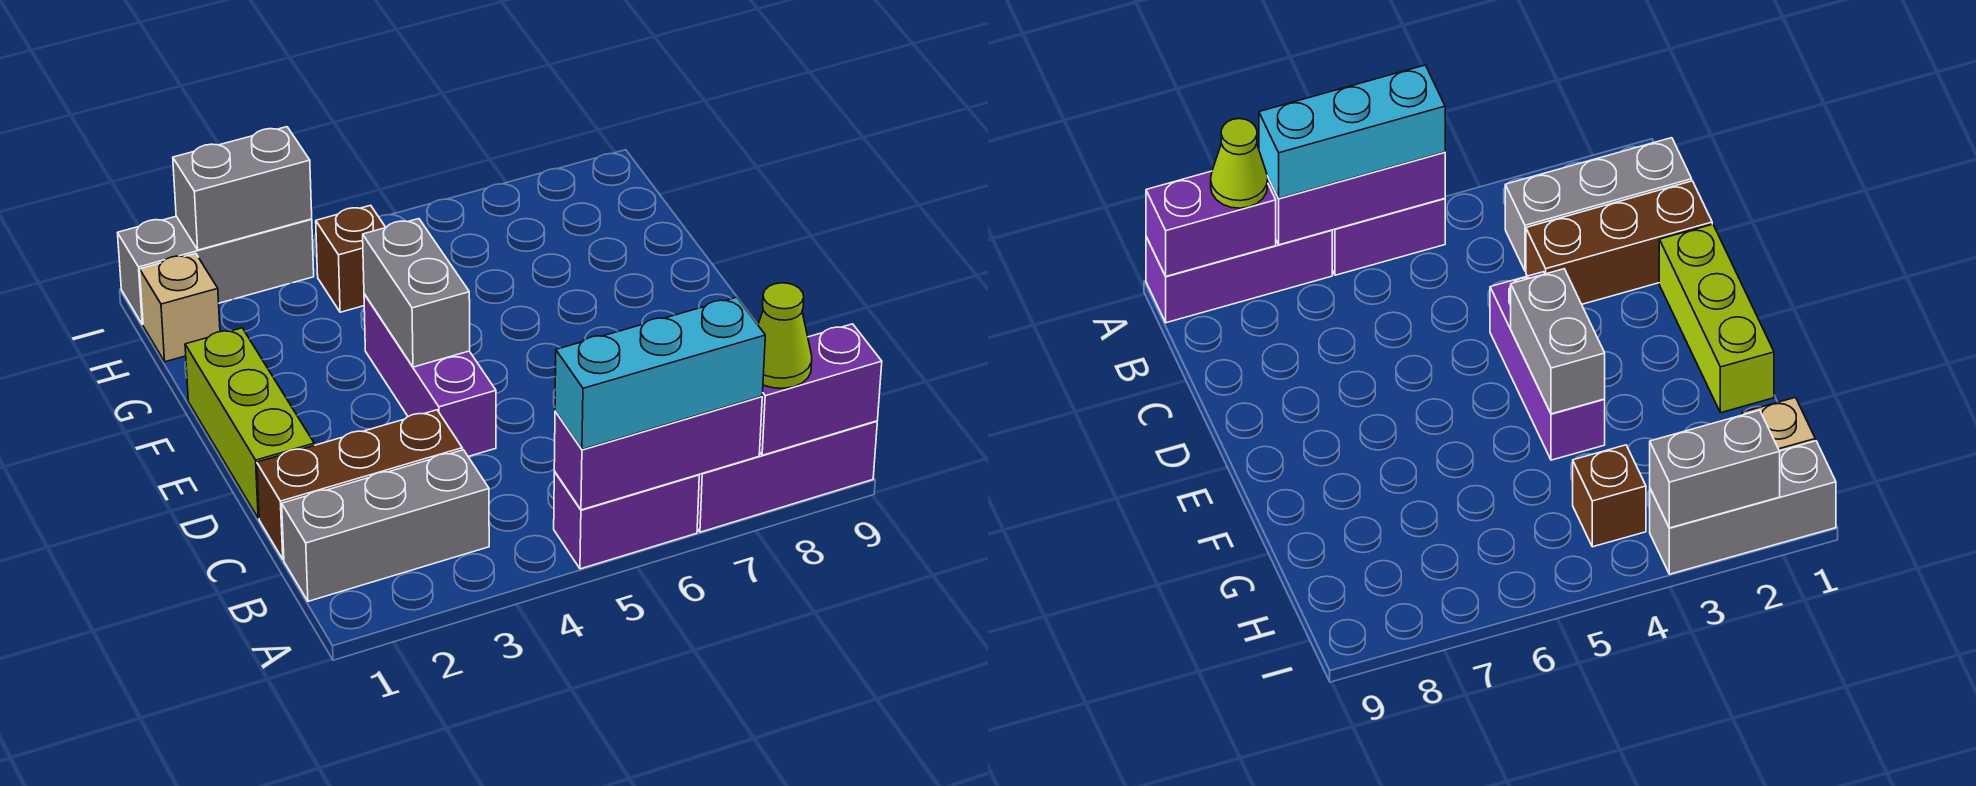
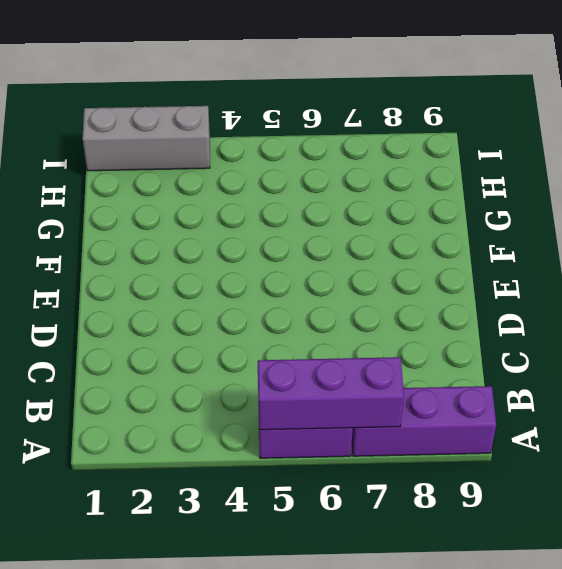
none -> grey 1x3 brick [282,450,489,601]
none -> brown 1x3 brick [257,410,462,559]
none -> lime 1x3 brick [185,328,314,518]

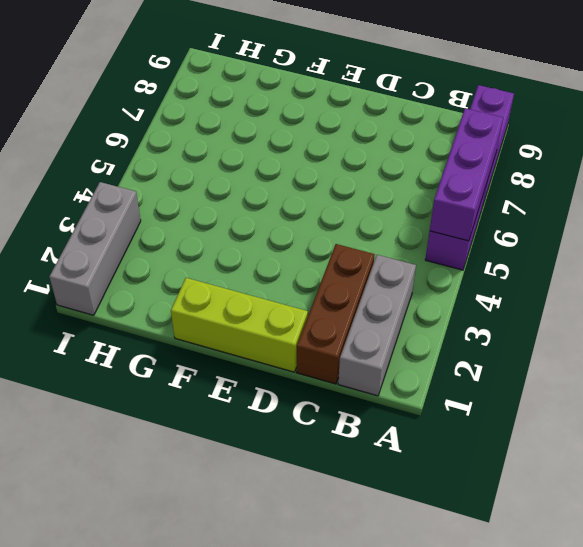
none -> purple 1x3 brick [364,294,496,457]
none -> tan 1x1 brick [140,253,220,362]
none -> brown 1x1 brick [316,205,386,312]

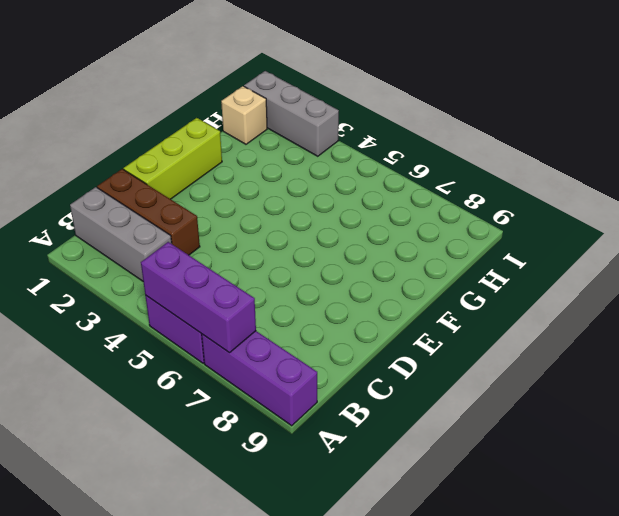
none -> purple 1x3 brick [364,294,496,457]
none -> brown 1x1 brick [316,205,386,312]
none -> purple 1x2 brick [760,324,882,455]

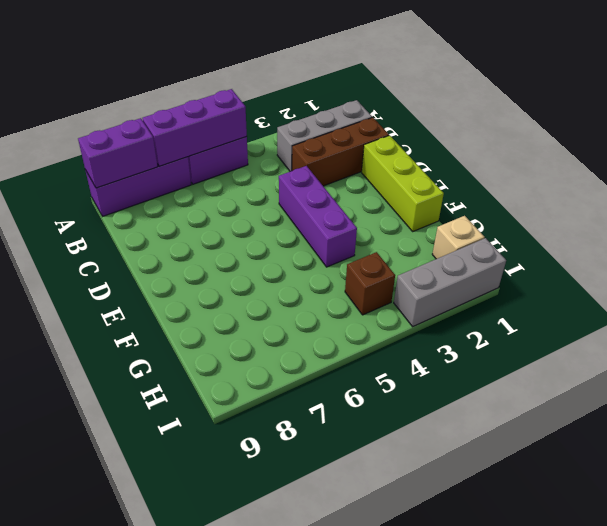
none -> grey 1x2 brick [363,219,470,367]
none -> grey 1x2 brick [173,127,312,250]
none -> cyan 1x3 brick [555,297,765,450]

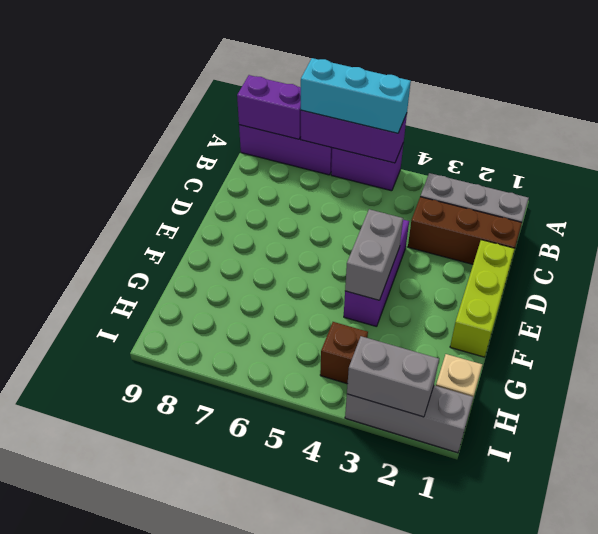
none -> lime 1x1 cone [758,283,812,388]

